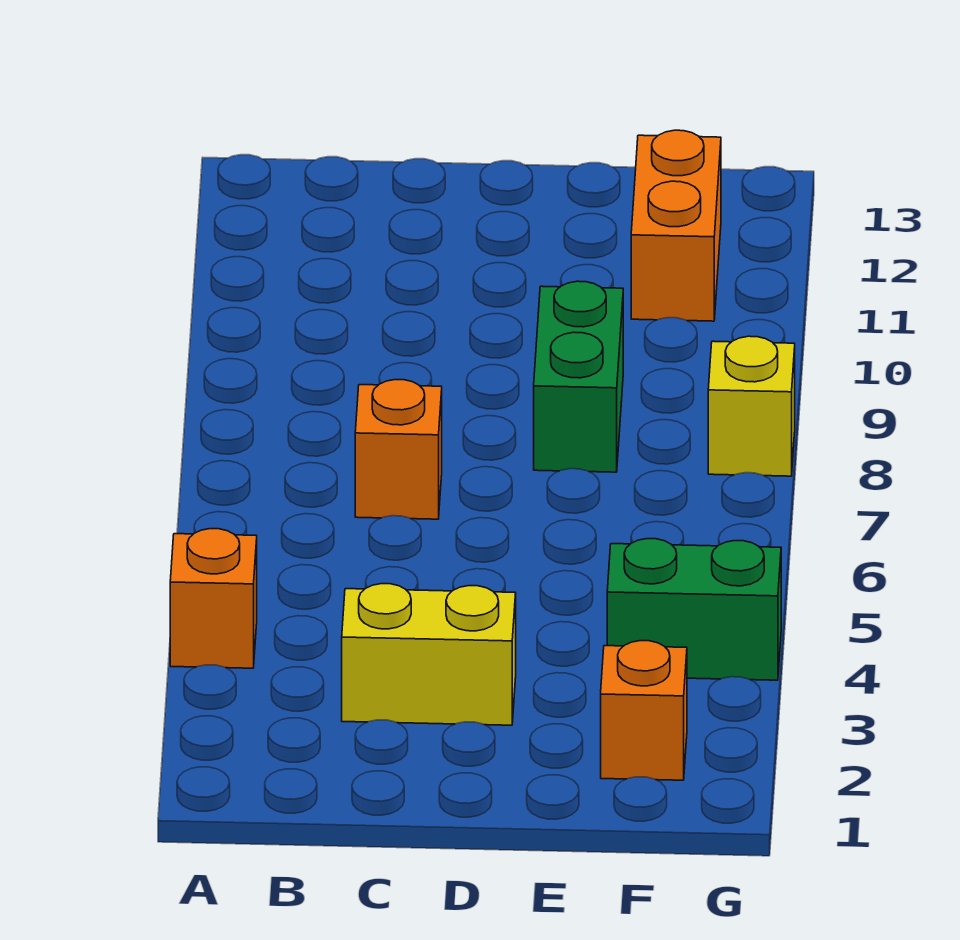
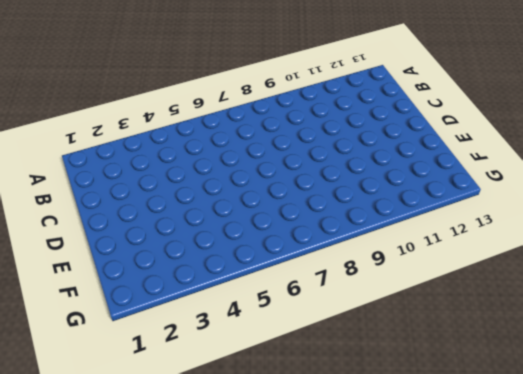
none -> orange 1x1 brick [170,529,257,668]
none -> yellow 1x2 brick [342,584,516,725]

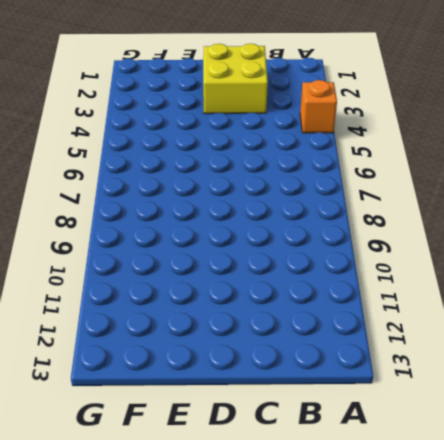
yellow 2x2 brick [203,44,268,114] -> yellow 1x2 brick [342,584,516,725]
none -> orange 1x1 brick [355,380,442,519]
none -> green 1x2 brick [534,281,623,472]

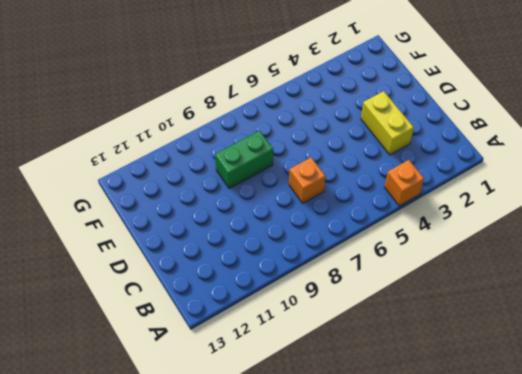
none -> orange 1x1 brick [601,641,687,780]
none -> green 1x2 brick [607,539,781,680]

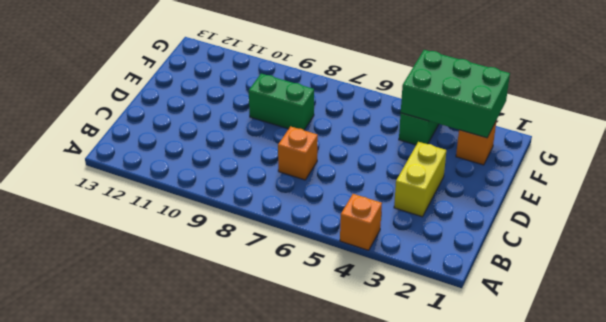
green 2x3 brick [401,50,510,138] -> none
none -> orange 1x2 brick [631,130,721,321]
none -> yellow 1x1 brick [708,336,795,476]

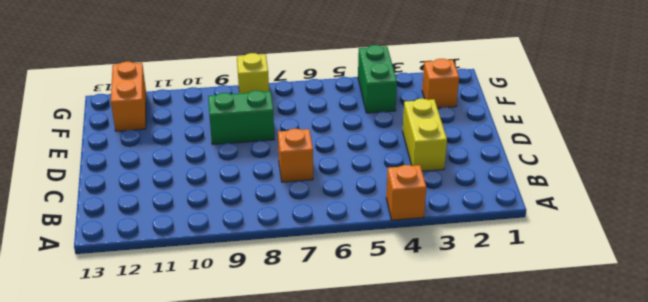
orange 1x2 brick [111,62,146,131] -> orange 1x2 brick turned to [631,130,721,321]

